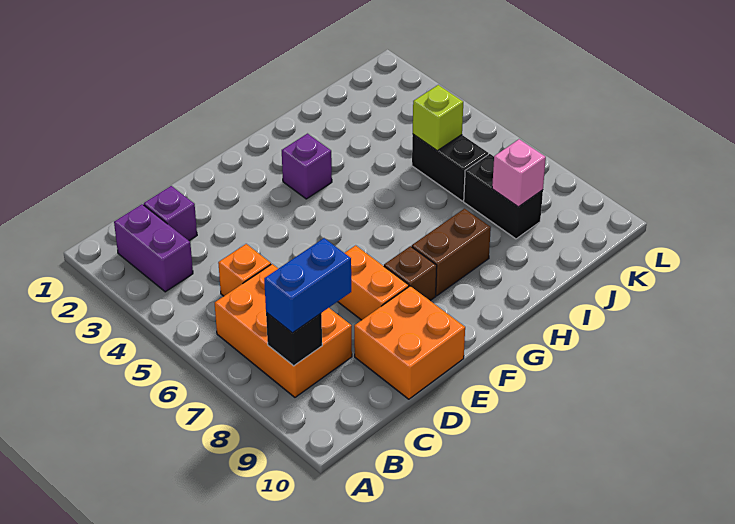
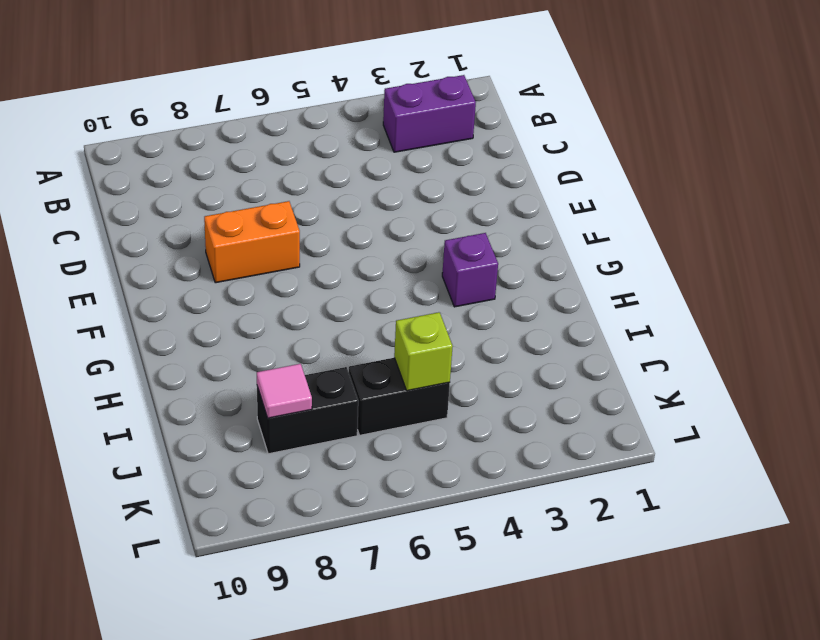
pink 1x1 tile [257,364,312,418] -> pink 1x1 brick [492,139,546,207]
none -> orange 2x3 brick [215,264,352,397]
none -> purple 1x1 brick [144,186,197,241]
none -> orange 1x1 brick [218,244,271,296]

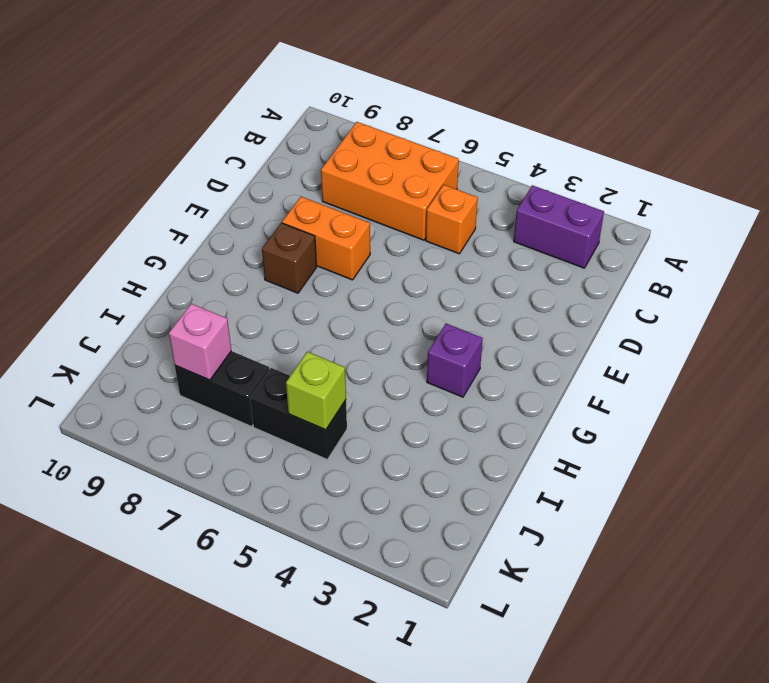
none -> purple 1x1 brick [144,186,197,241]
none -> orange 2x2 brick [354,286,465,399]
none -> brown 1x2 brick [412,209,491,296]

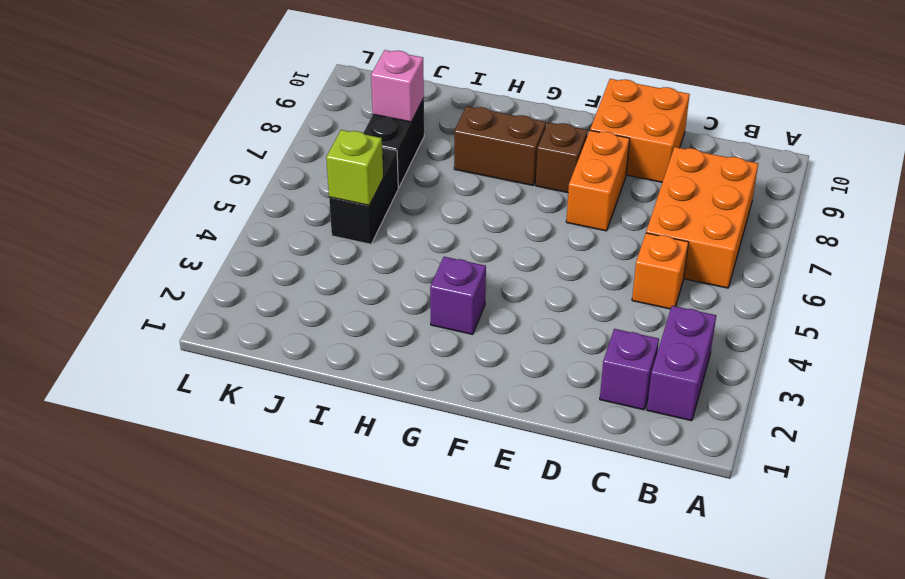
none -> black 1x1 brick [266,313,322,366]
none -> blue 1x2 brick [264,238,351,333]

